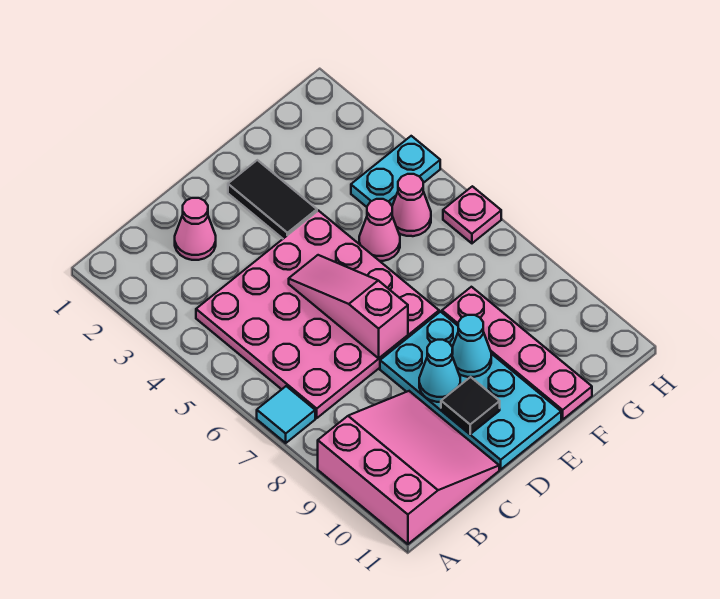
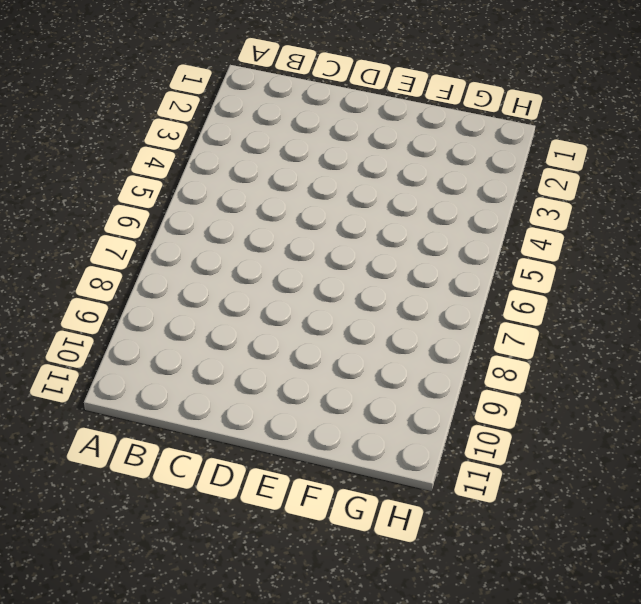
none -> cyan 1x1 tile [257,386,315,443]
none -> pink 3x3 slope [318,391,499,544]
none -> pink 4x4 plate [196,211,439,418]

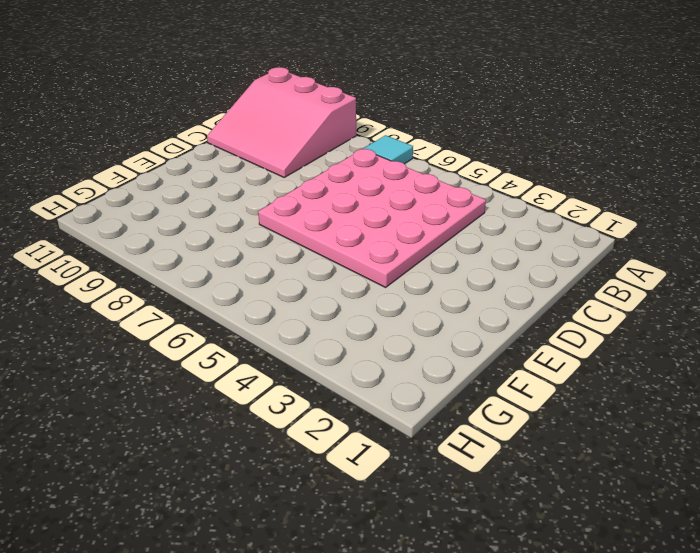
none -> pink 1x1 cone [175,198,216,260]
none -> cyan 2x4 plate [380,312,561,469]
none -> black 1x2 tile [228,160,317,239]

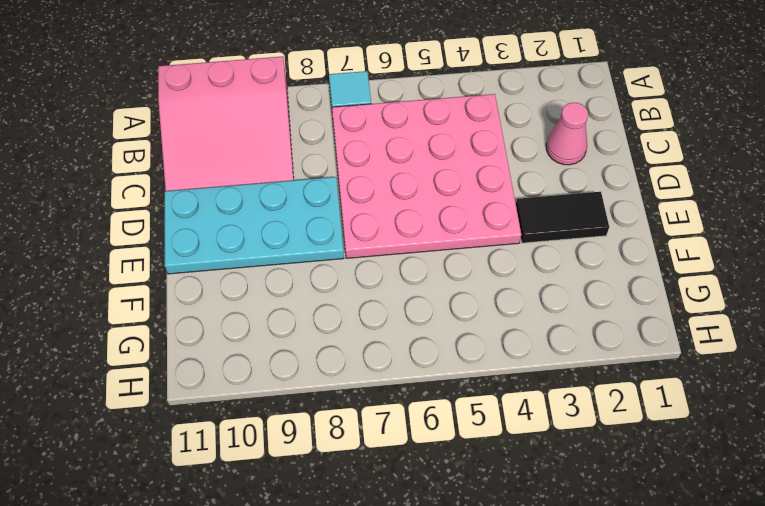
none -> pink 1x1 cone [359,199,400,261]
none -> pink 1x4 plate [442,287,592,419]
none -> cyan 1x2 plate [351,136,440,207]

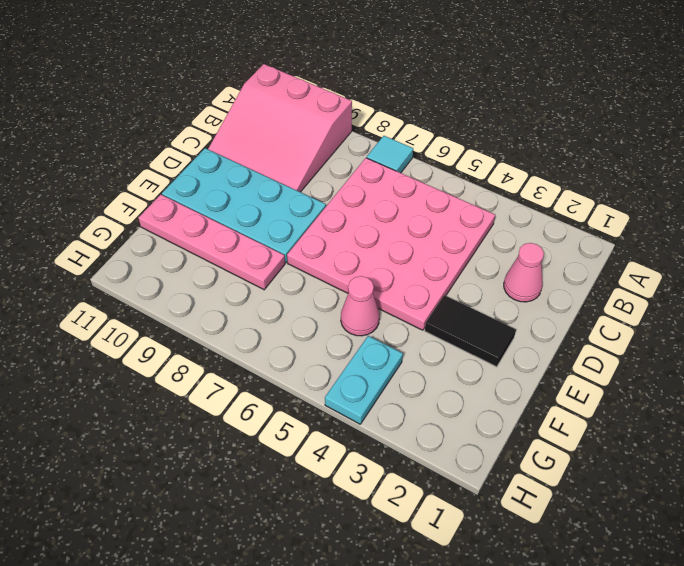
none -> pink 1x1 cone [392,174,431,236]
none -> pink 1x1 plate [443,186,501,243]
none -> pink 1x3 slope [289,255,408,358]

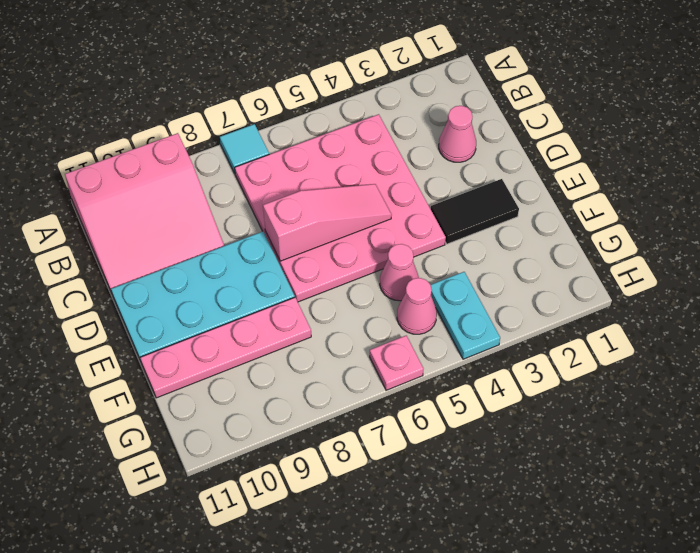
none -> cyan 1x1 cone [419,340,460,402]
none -> black 1x1 tile [441,377,500,434]
none -> cyan 1x1 cone [452,315,491,377]

